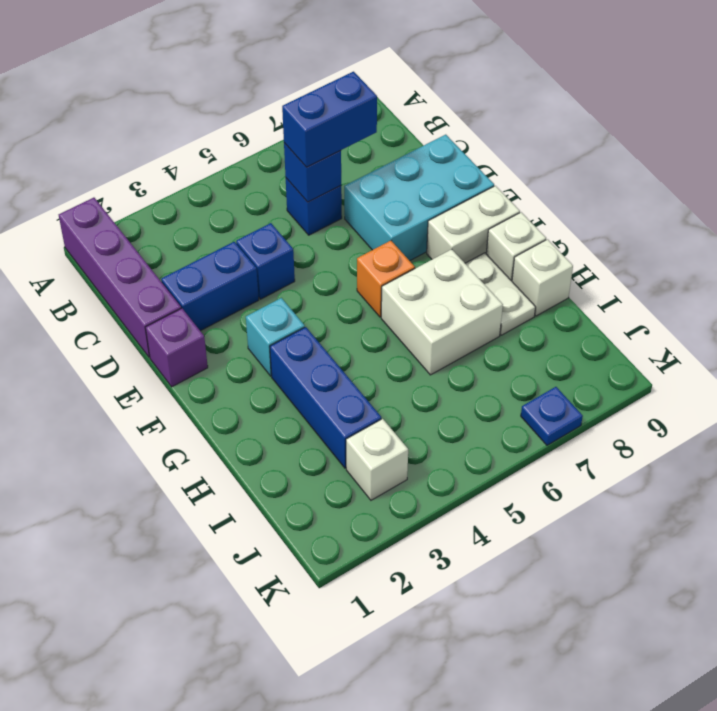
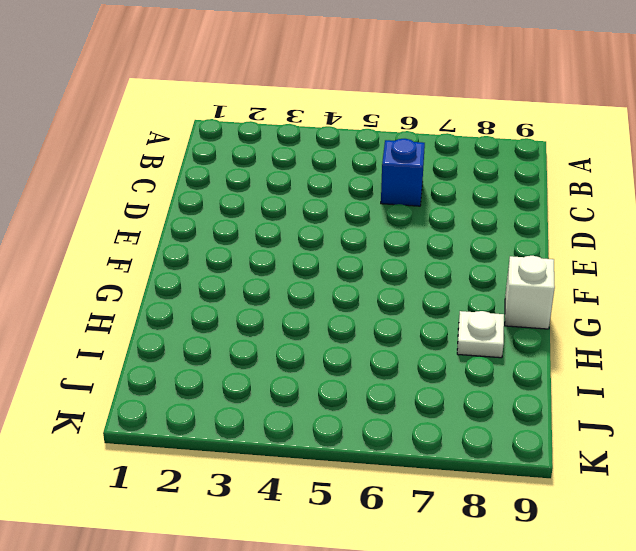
white 1x1 plate [457,311,504,358] -> white 1x2 plate [465,253,536,335]
none -> purple 1x4 brick [59,198,181,357]
none -> blue 1x2 brick [161,242,259,331]
none -> blue 1x1 brick [236,223,295,299]

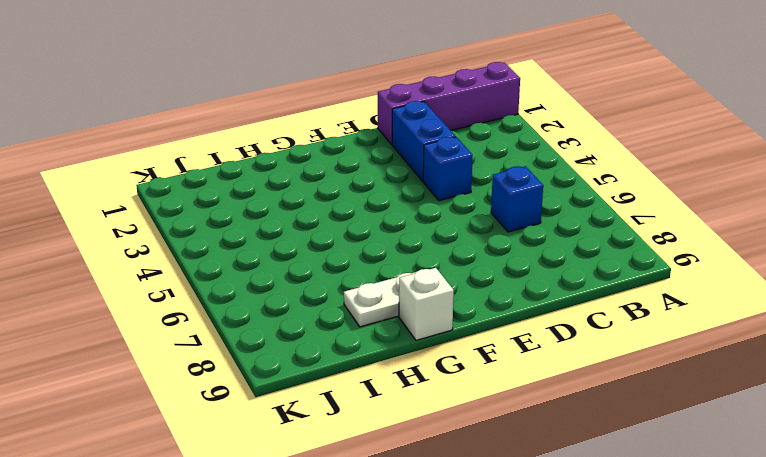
none -> cyan 2x3 brick [344,135,494,261]
none -> purple 1x1 brick [145,308,208,387]
none -> cyan 1x1 brick [246,298,305,376]

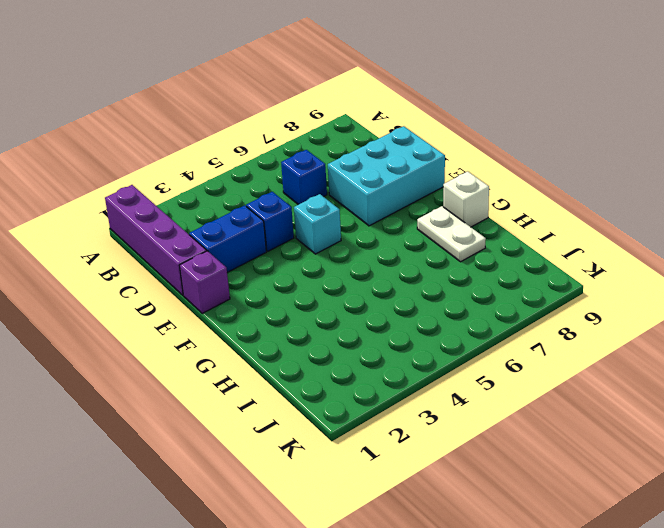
cyan 1x1 brick [294,194,341,254] -> cyan 1x1 brick moved to [246,298,305,376]
none -> orange 1x1 brick [357,241,415,317]
none -> white 1x2 brick [427,186,520,263]
none -> blue 1x3 brick [270,327,381,468]

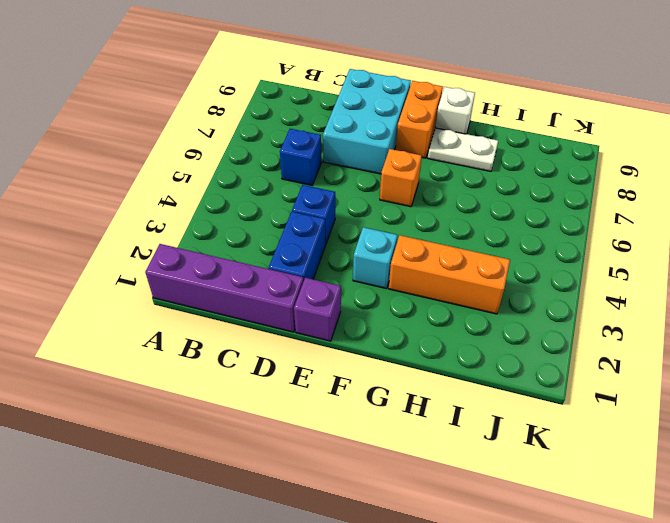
orange 1x2 brick [396,81,443,158] -> white 1x2 brick [427,186,520,263]
orange 1x3 brick [389,235,510,314] -> blue 1x3 brick [270,327,381,468]
none -> white 2x2 brick [381,249,503,375]
none -> white 1x1 brick [512,239,573,316]
none -> white 1x1 brick [346,419,408,500]

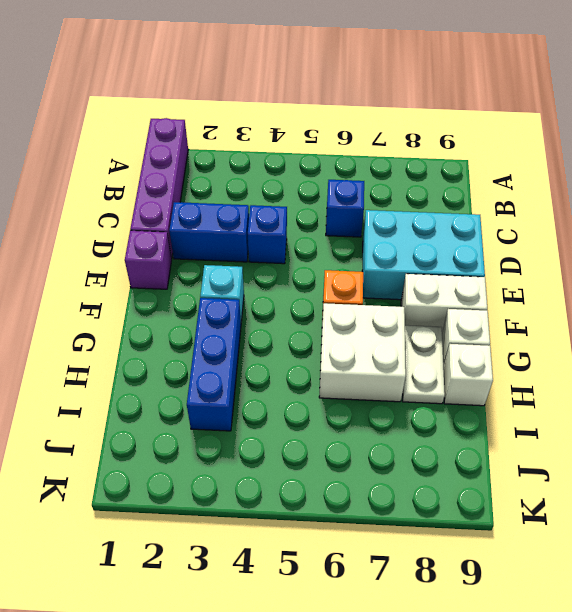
none -> white 1x1 brick [346,419,408,500]
none -> blue 1x1 plate [521,387,583,445]
none -> blue 1x1 brick [284,143,341,202]

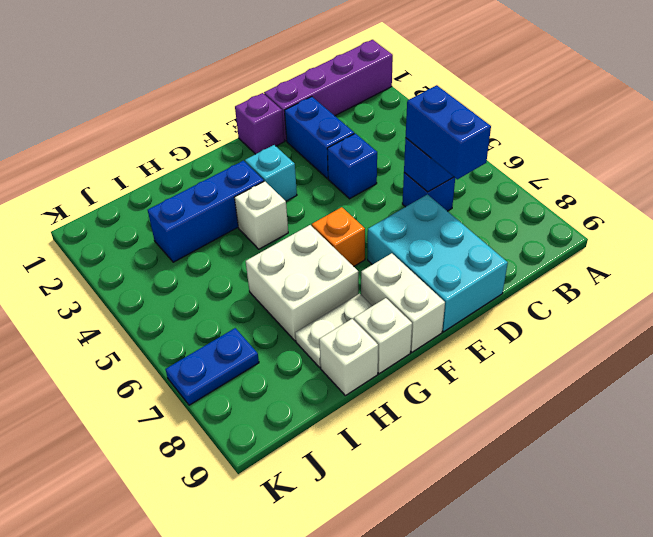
white 1x1 brick [234,181,288,249] -> white 1x1 brick moved to [346,419,408,500]
blue 1x2 plate [166,328,259,405] -> blue 1x1 plate [521,387,583,445]

